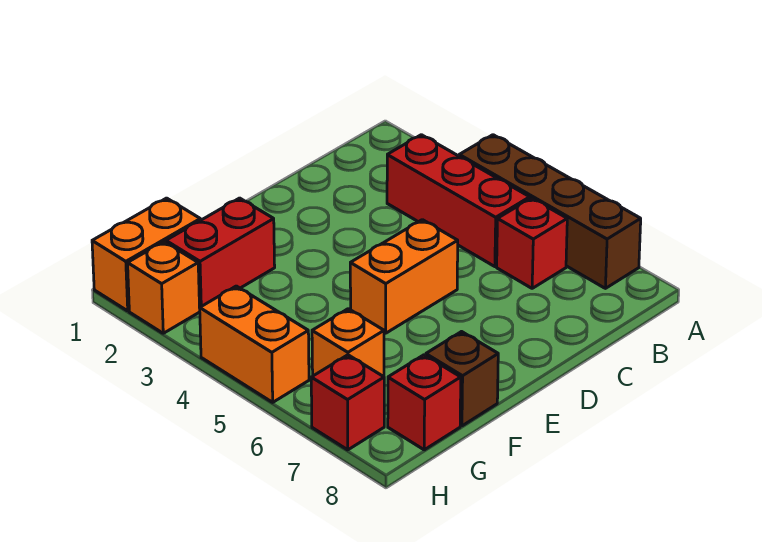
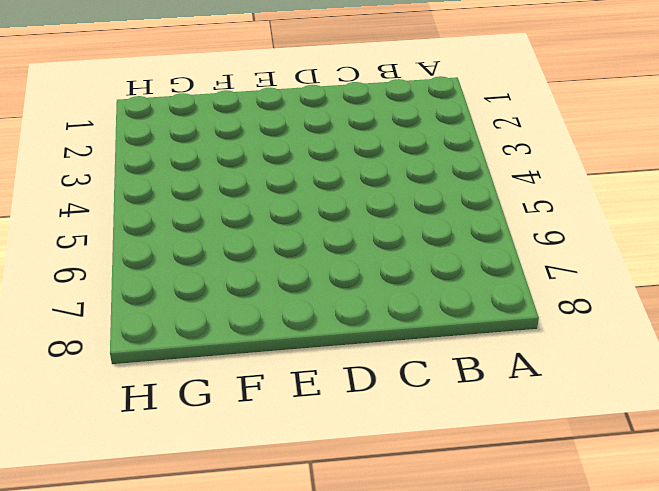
none -> brown 1x4 brick [459,135,641,288]
none -> red 1x3 brick [387,135,530,267]
none -> red 1x1 brick [497,198,567,288]

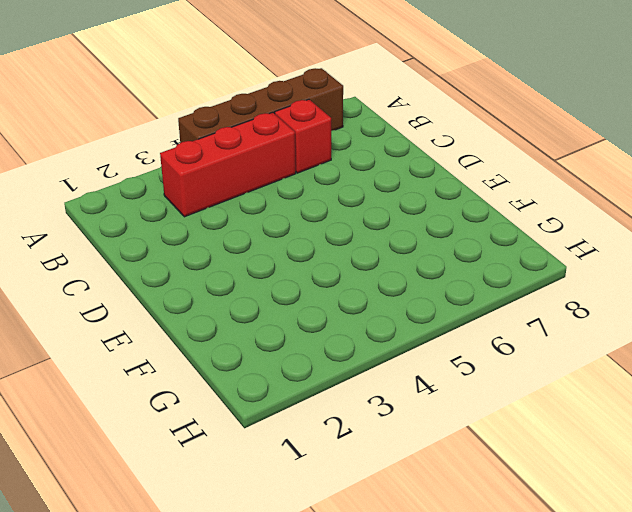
none -> orange 1x2 brick [350,220,458,333]
none -> red 1x2 brick [166,198,275,307]
none -> brown 1x1 brick [426,332,498,426]

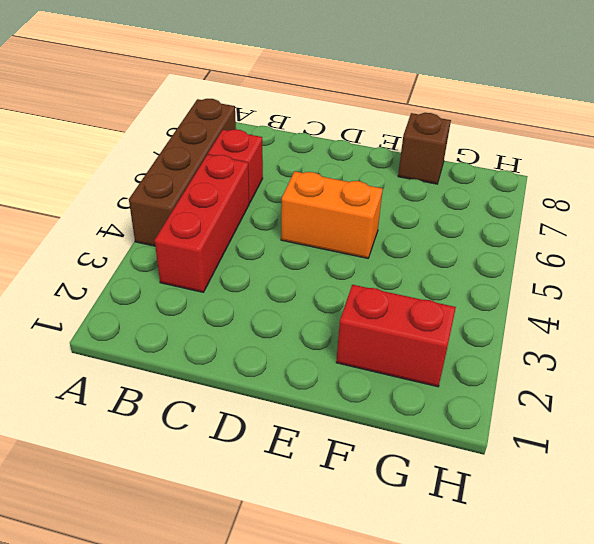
none -> orange 1x2 brick [92,198,200,311]
none -> orange 1x1 brick [312,309,384,377]
none -> red 1x1 brick [388,355,461,450]

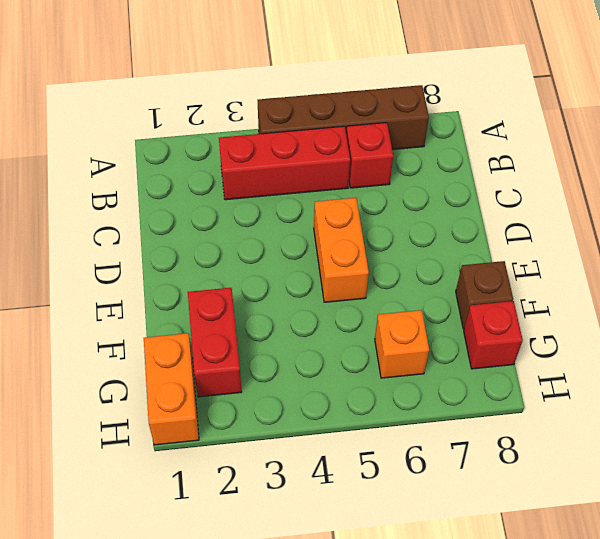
none -> orange 1x1 brick [128,242,200,333]
none -> orange 1x2 brick [200,286,309,402]
none -> red 1x1 brick [311,355,384,450]

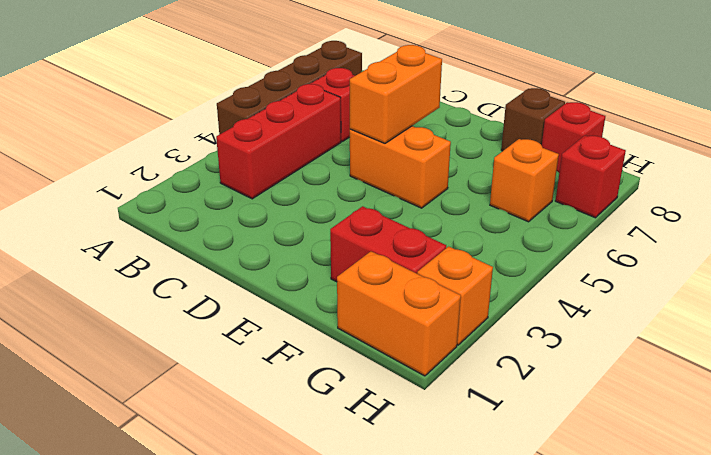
orange 1x2 brick [350,45,442,143] -> orange 1x2 brick moved to [200,286,309,402]

